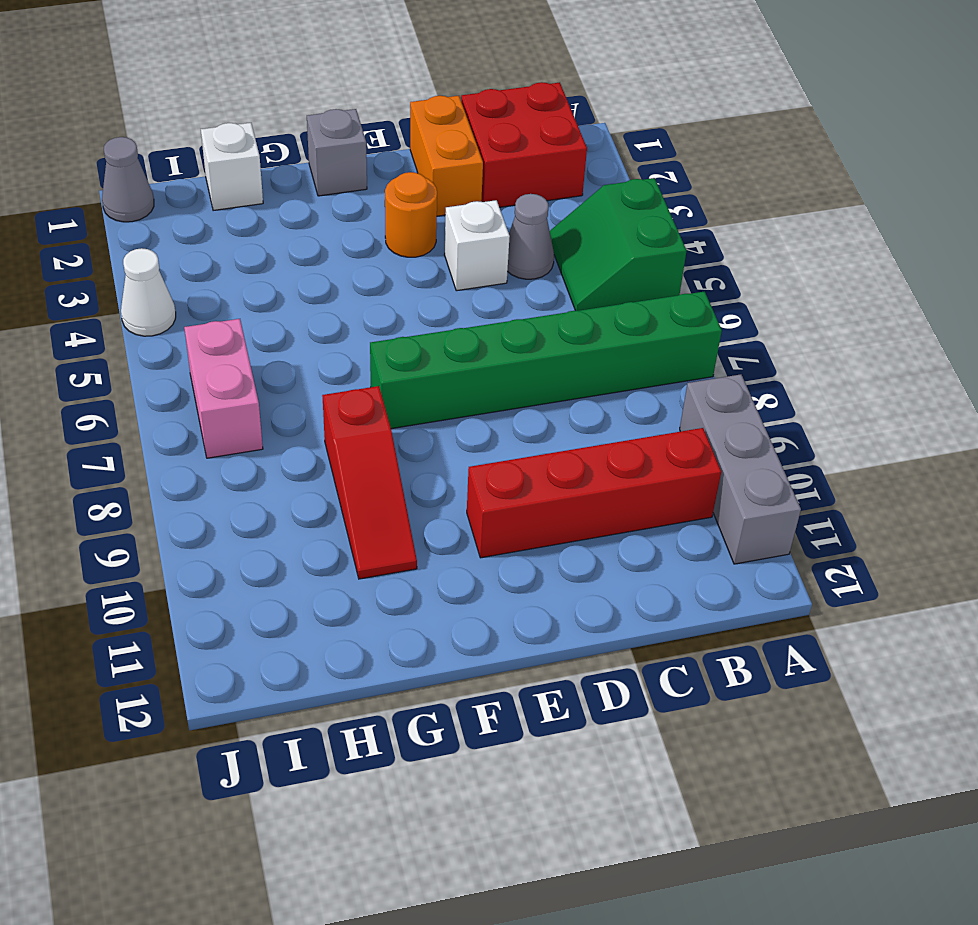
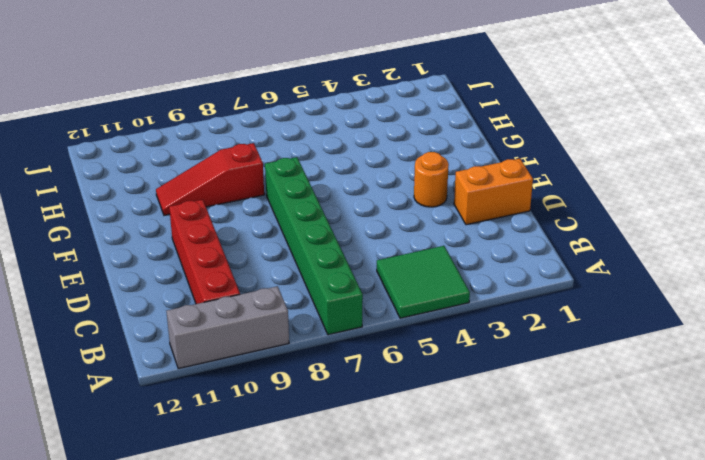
green 2x2 tile [377,246,470,318] -> green 2x2 slope [550,178,687,311]
none -> red 2x2 brick [461,82,587,207]
none -> grey 1x1 cone [508,194,554,279]
none -> white 1x1 brick [445,200,510,291]

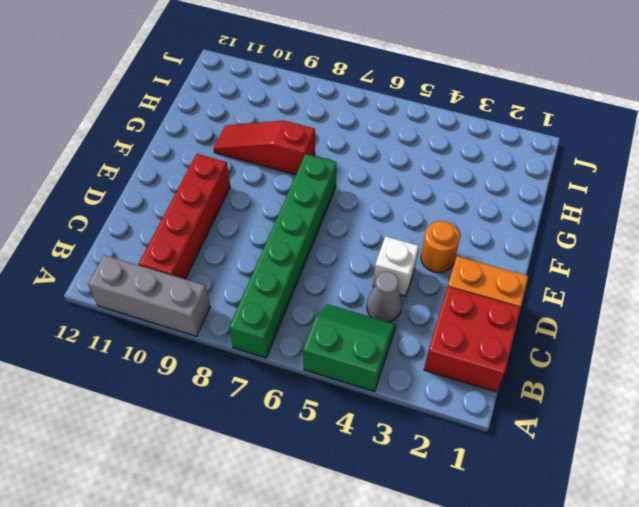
none -> grey 1x1 brick [307,109,367,196]
none -> white 1x1 brick [201,123,263,211]
none -> pink 1x2 brick [184,319,263,458]

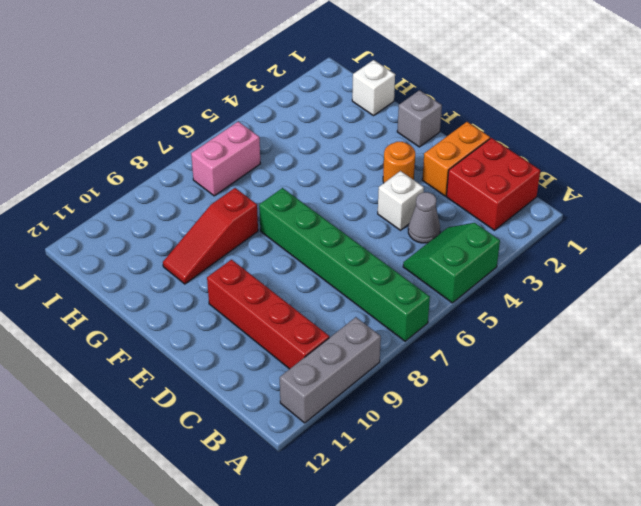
none -> grey 1x1 cone [102,137,154,222]
none -> white 1x1 cone [121,248,176,336]

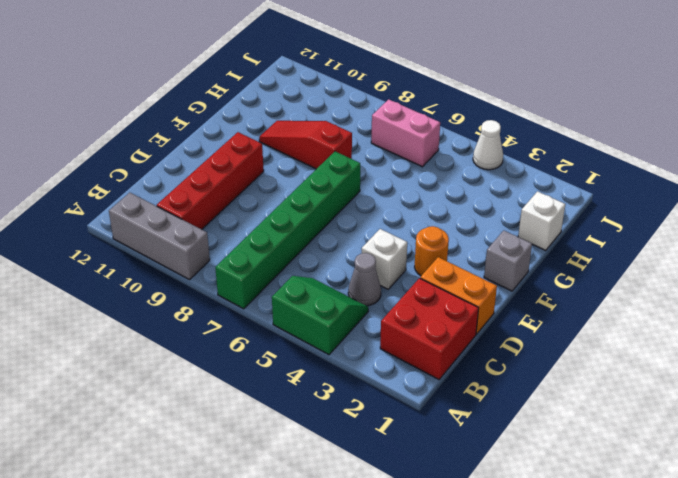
none -> grey 1x1 cone [102,137,154,222]

